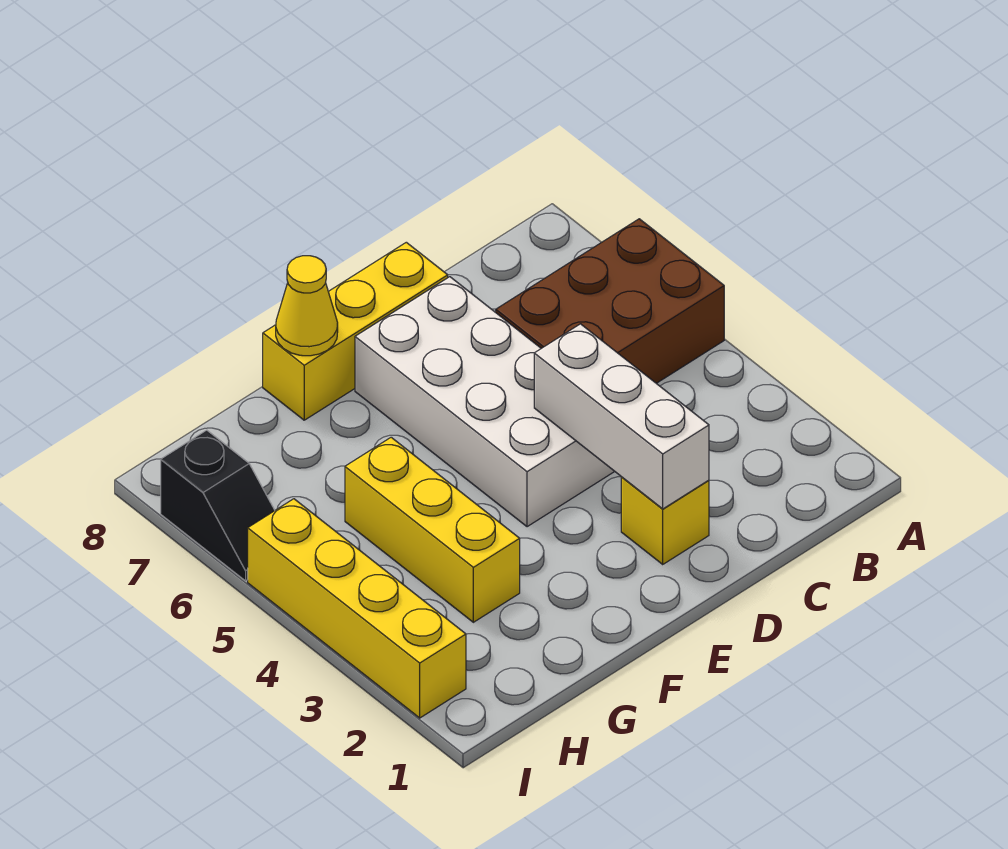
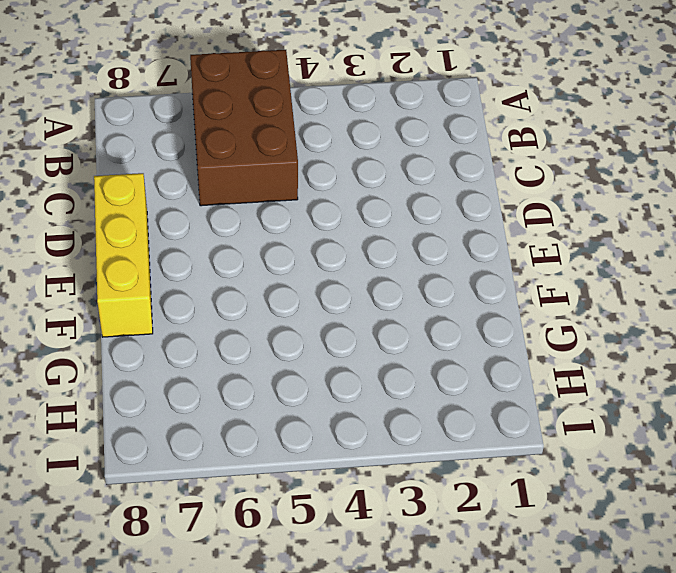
none -> yellow 1x1 brick [621,477,709,564]
none -> white 2x4 brick [355,277,615,527]

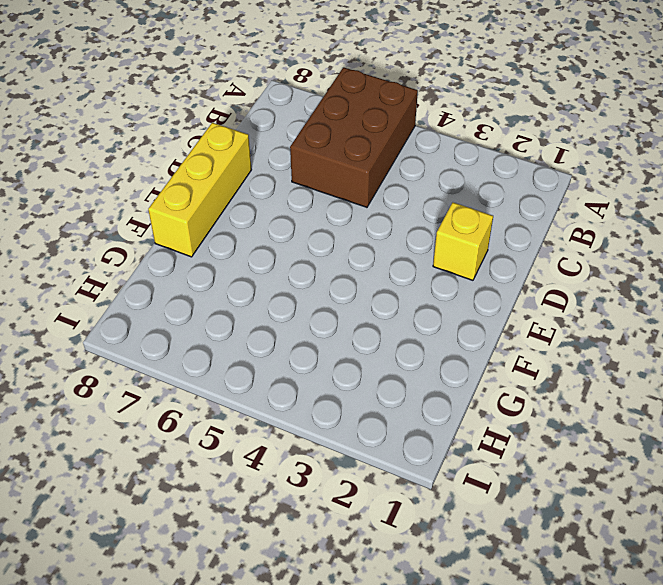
none -> white 2x4 brick [355,277,615,527]
none -> yellow 1x3 brick [345,437,520,622]

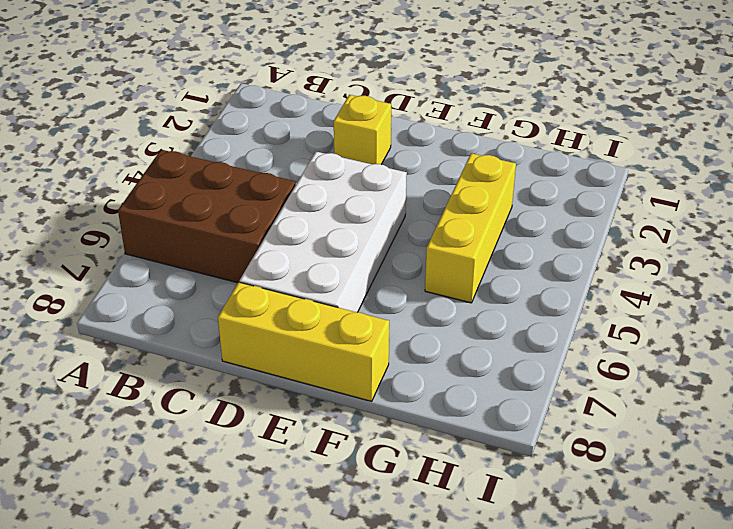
none -> yellow 1x4 brick [248,499,466,718]
none -> black 1x2 slope [161,430,275,581]

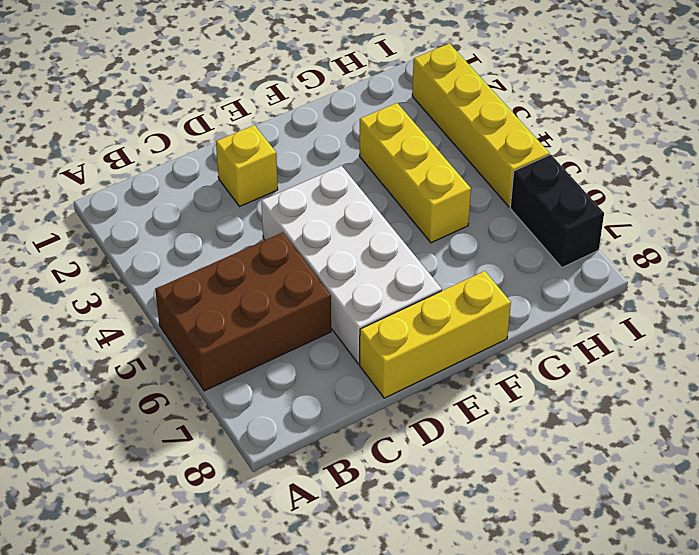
black 1x2 brick [510,154,604,267] -> black 1x2 slope [161,430,275,581]
none -> white 1x3 brick [534,324,709,509]
none -> yellow 1x1 cone [276,256,338,356]

